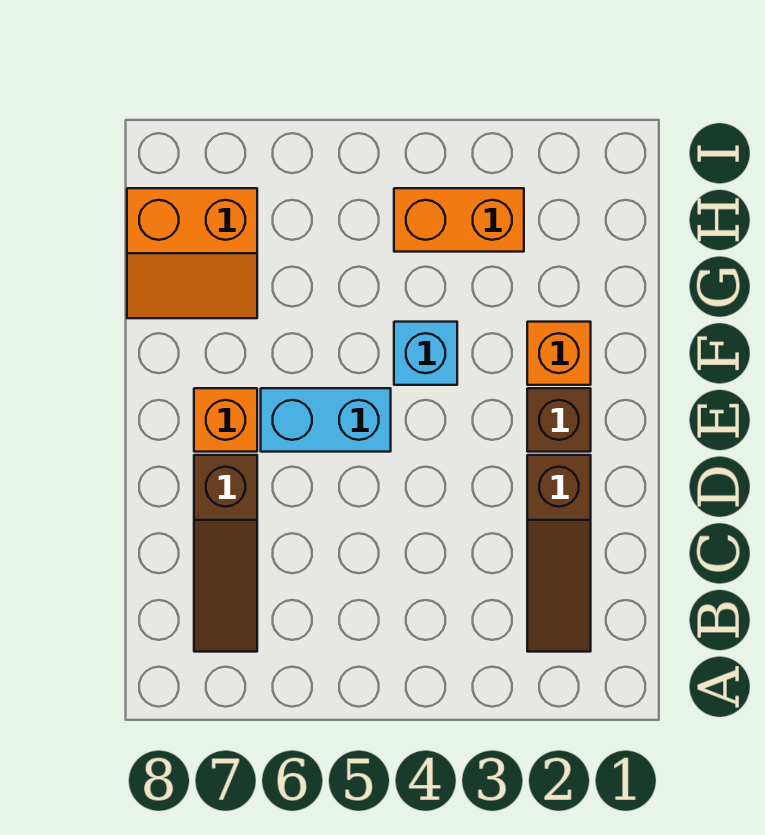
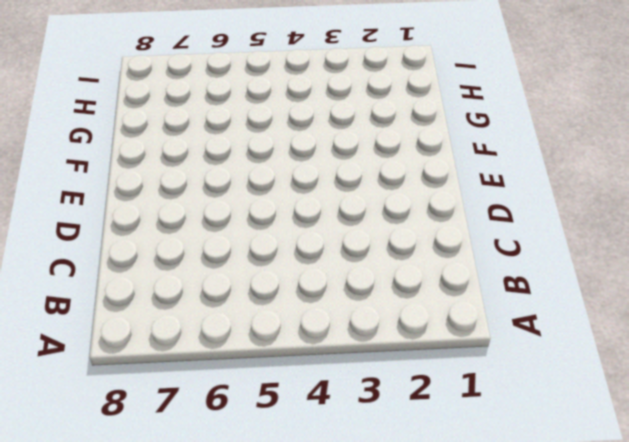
none -> brown 1x3 slope [527,455,591,652]
none -> brown 1x3 slope [194,455,257,652]

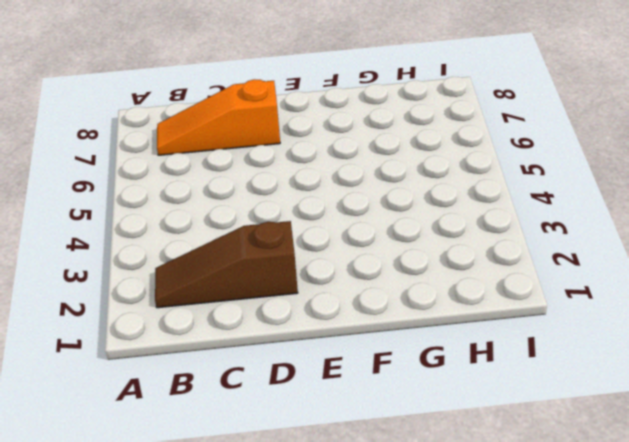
orange 1x3 slope [157,79,280,155] -> brown 1x3 slope [194,455,257,652]
none -> brown 1x1 brick [527,388,591,452]
none -> cyan 1x2 brick [261,388,391,452]

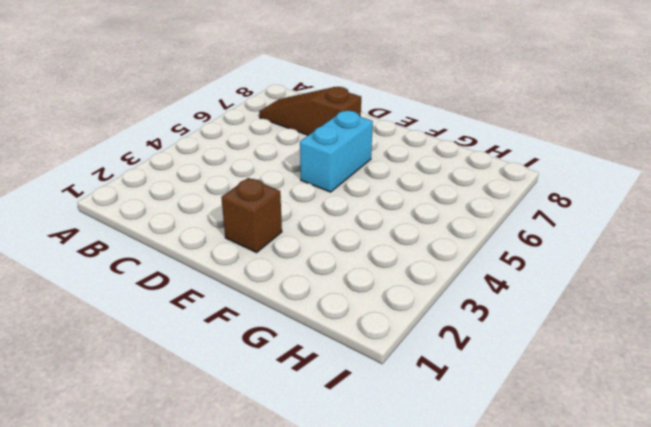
none -> brown 1x3 slope [527,455,591,652]
none -> orange 1x1 brick [194,388,257,452]

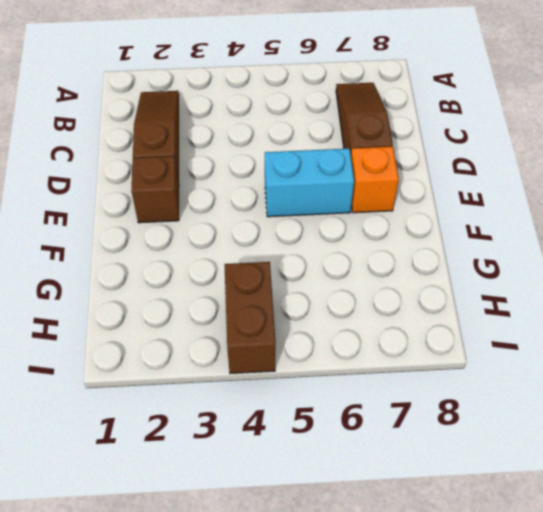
brown 1x2 brick [224,262,275,373] -> orange 1x2 brick [394,188,524,252]
none -> orange 1x1 brick [527,322,591,385]
none -> cyan 1x1 brick [394,322,457,385]

